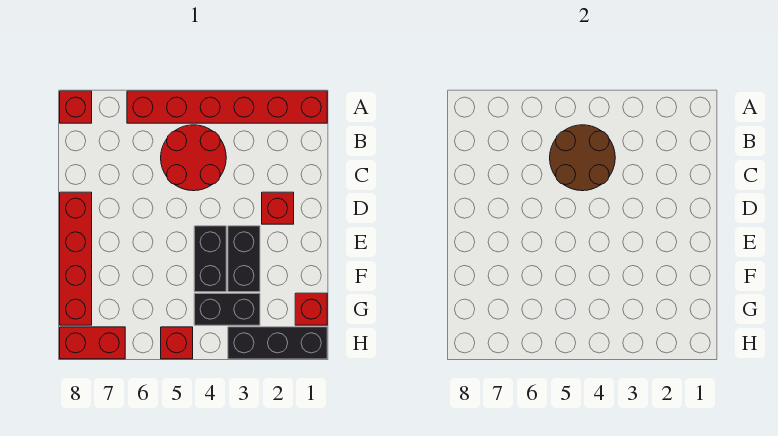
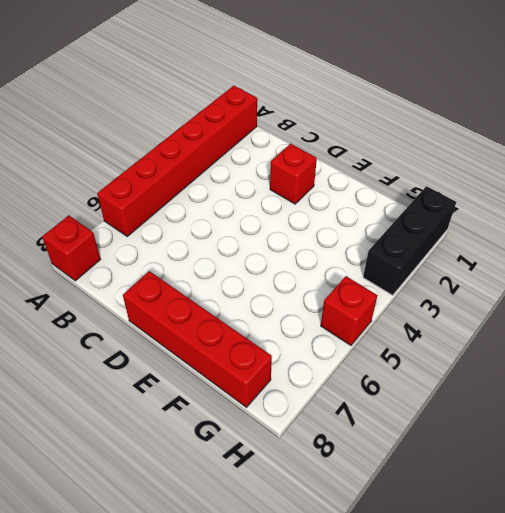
none -> red 2x2 round brick [161,125,226,191]
none -> black 1x2 brick [228,226,260,292]
none -> black 1x2 brick [194,226,226,292]

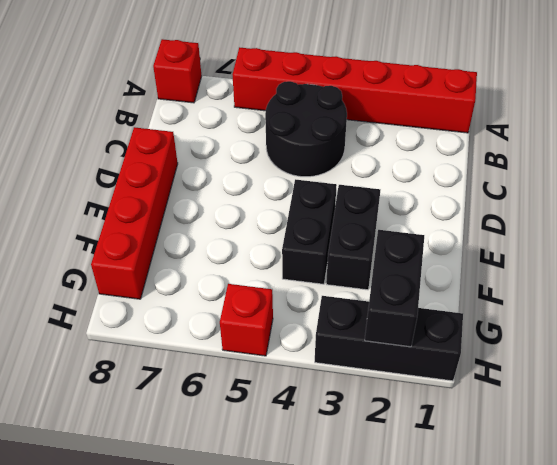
black 2x2 round brick [265,81,347,177] -> red 2x2 round brick [161,125,226,191]
black 1x2 brick [365,230,424,347] -> black 1x2 brick turned to [194,293,260,325]
none -> red 1x1 brick [262,192,294,224]
none -> red 1x1 brick [295,293,327,325]
none -> red 1x2 brick [60,327,125,359]

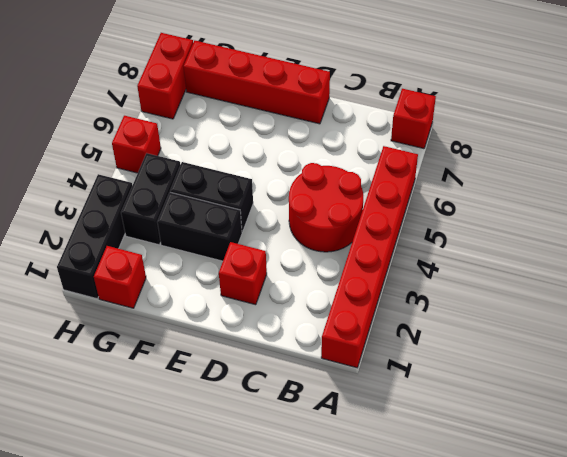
none -> brown 2x2 round brick [550,125,615,191]

